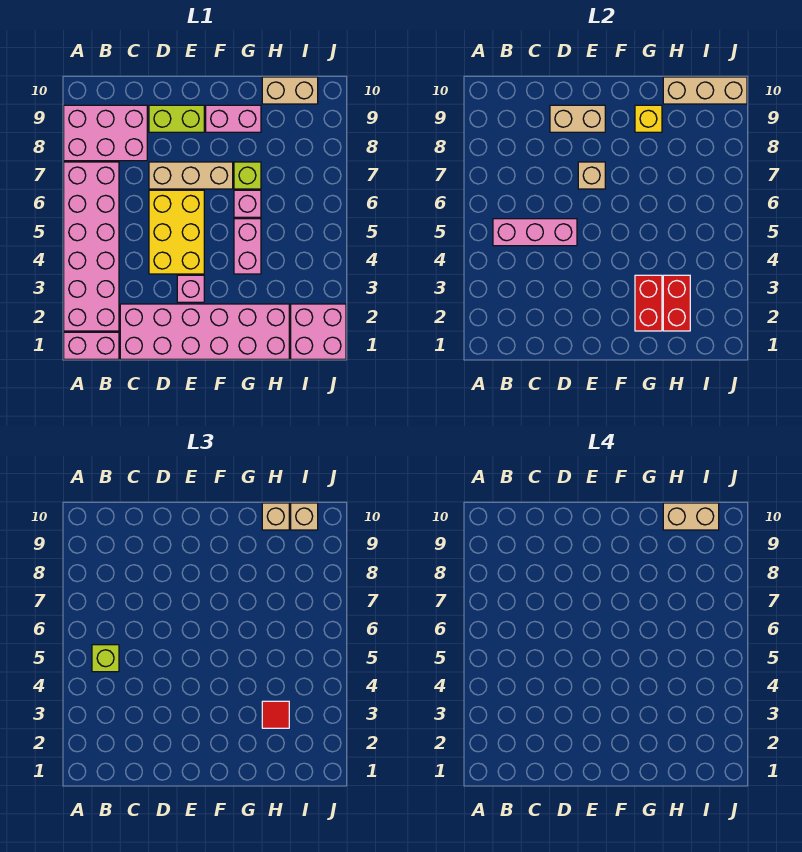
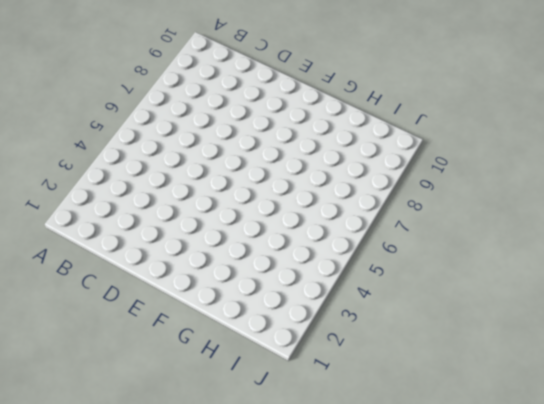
none -> pink 1x2 brick [64,332,119,359]
none -> pink 2x6 brick [64,162,119,331]
none -> pink 2x3 brick [64,105,147,161]

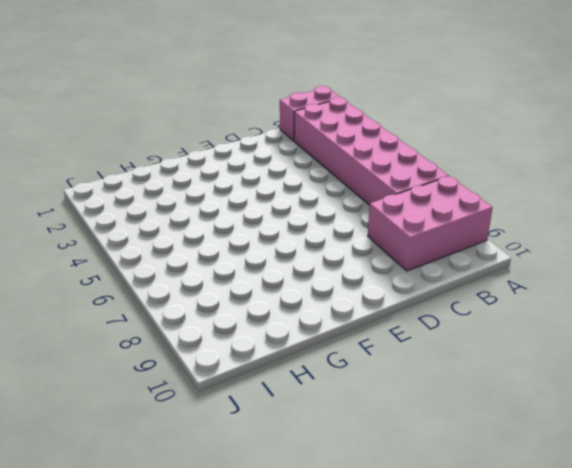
none -> pink 2x6 brick [120,304,289,359]
none -> yellow 2x3 brick [149,190,204,274]
none -> tan 1x3 brick [149,162,233,189]

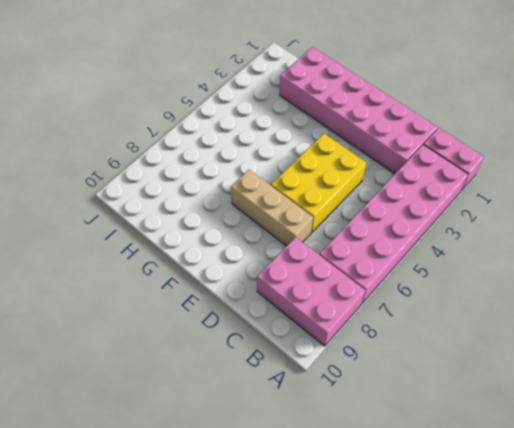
none -> lime 1x2 brick [149,105,204,132]
none -> pink 1x1 brick [177,275,204,302]
none -> pink 1x2 brick [206,105,261,132]

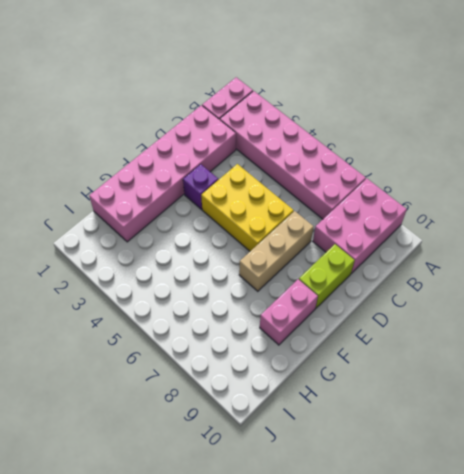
purple 1x1 brick [183,164,218,209] -> pink 1x1 brick [177,275,204,302]
none -> pink 1x2 brick [234,219,261,274]
none -> pink 1x1 brick [234,190,261,217]
none -> lime 1x1 brick [234,162,261,189]

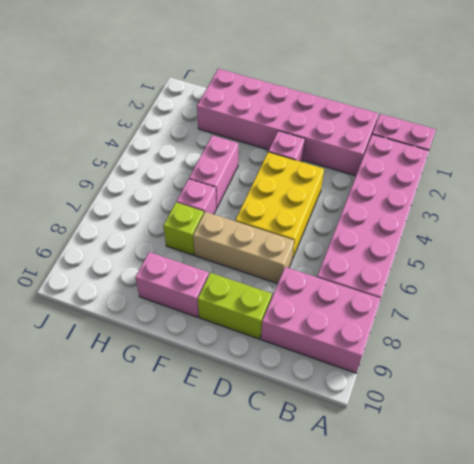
none -> tan 1x2 brick [262,77,318,104]
none -> pink 2x2 brick [291,304,346,359]
none -> pink 1x3 brick [493,219,577,246]

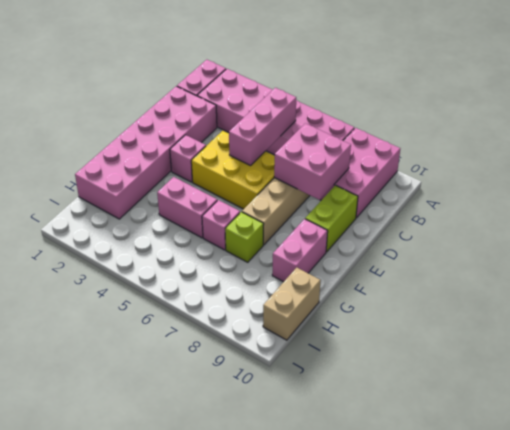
pink 2x2 brick [274,123,351,200] -> pink 2x2 brick moved to [291,304,346,359]
none -> tan 1x2 brick [550,105,605,132]
none -> tan 1x1 brick [578,162,605,189]
none -> red 1x2 brick [635,275,662,331]

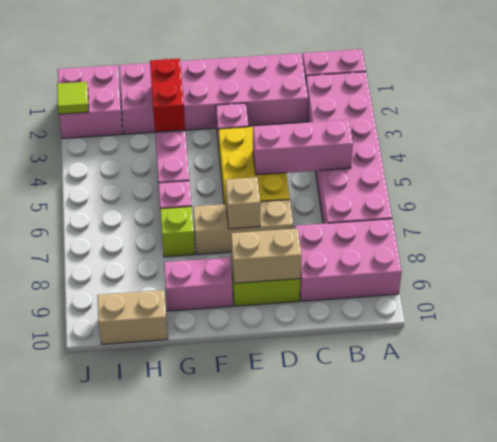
lime 1x1 tile [57,82,89,114] -> none
none -> yellow 1x1 brick [635,105,662,132]
none -> red 1x2 brick [663,275,690,331]
none -> tan 1x3 brick [663,77,747,104]

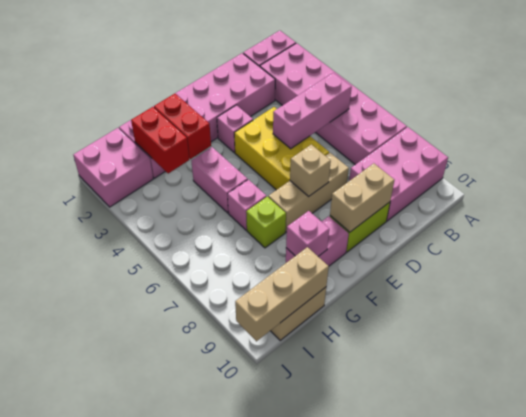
pink 1x1 brick [286,211,329,256] -> yellow 1x1 brick [635,105,662,132]
none -> lime 1x1 brick [92,645,119,672]
none -> red 1x1 tile [262,701,289,728]
none -> tan 1x1 brick [262,503,289,530]

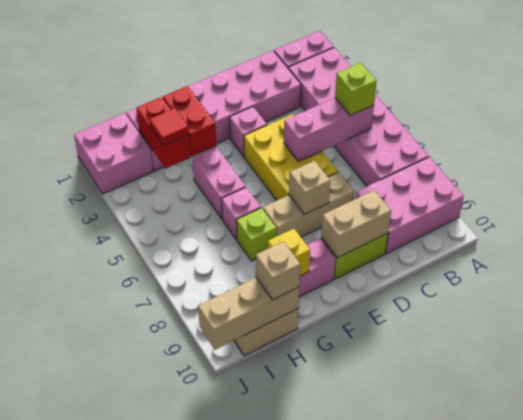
none -> tan 1x1 brick [291,503,318,530]
none -> tan 1x2 brick [663,503,719,530]

